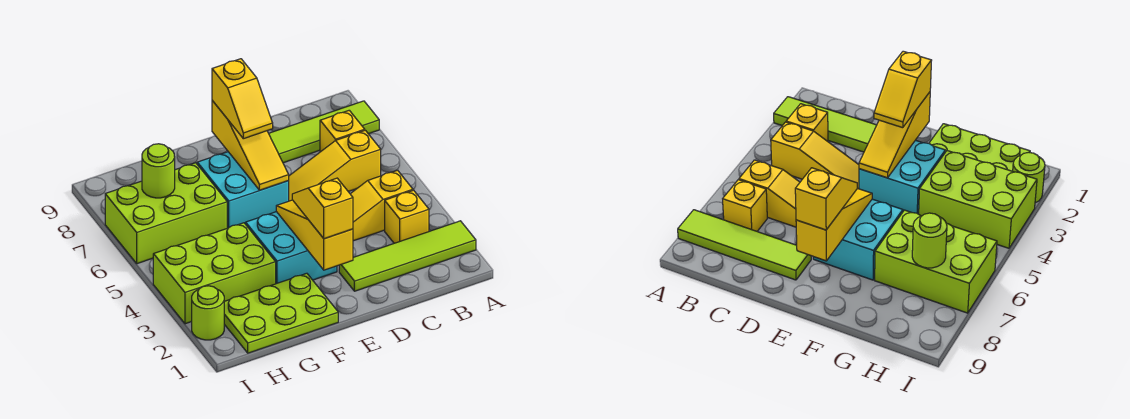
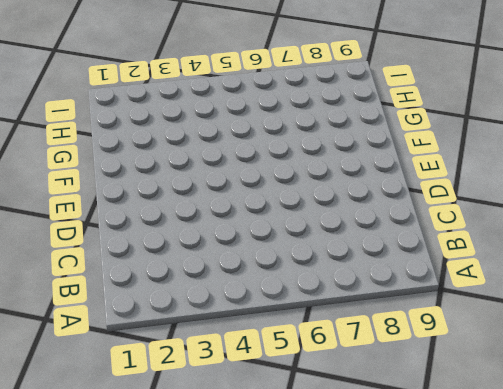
none -> lime 1x4 tile [339,221,476,291]
none -> lime 1x4 tile [269,101,379,163]
none -> yellow 1x1 brick [385,190,429,243]

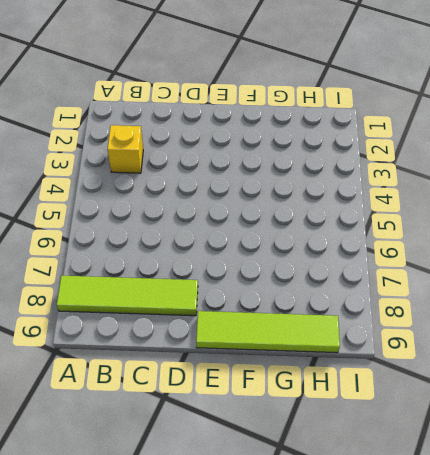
lime 1x4 tile [196,311,340,353] -> lime 1x4 tile moved to [339,221,476,291]
none -> yellow 1x3 slope [351,170,413,241]
none -> yellow 1x3 slope [288,130,381,201]
none -> yellow 1x1 brick [320,110,365,152]

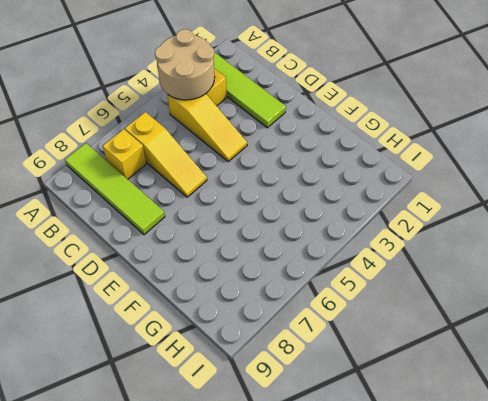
tan 2x2 round brick [155,29,215,100] -> none
none -> cyan 2x2 brick [246,212,337,284]
none -> cyan 2x2 brick [197,152,289,228]
none -> lime 2x3 plate [224,273,338,353]

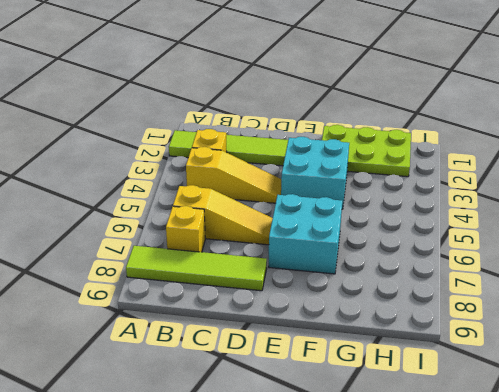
none -> lime 2x3 brick [153,223,276,324]
none -> lime 2x3 brick [105,163,227,264]
none -> lime 1x1 round brick [192,286,224,340]

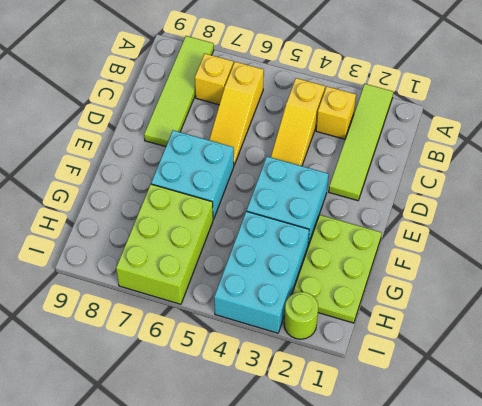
cyan 2x3 brick [214,211,309,333] -> lime 2x3 brick [153,223,276,324]
none -> yellow 1x3 slope [276,200,353,270]
none -> yellow 1x3 slope [212,101,289,190]
none -> lime 1x1 round brick [142,144,175,198]

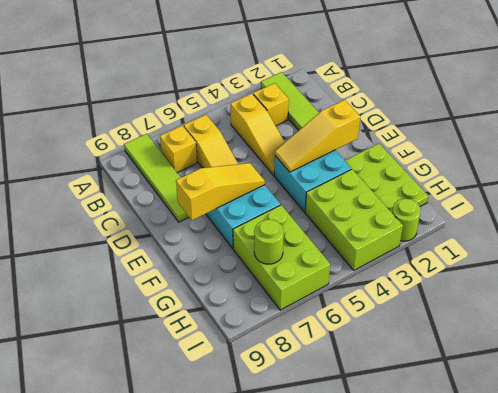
none -> yellow 1x2 slope [292,178,353,239]
none -> yellow 1x2 slope [212,59,273,139]

